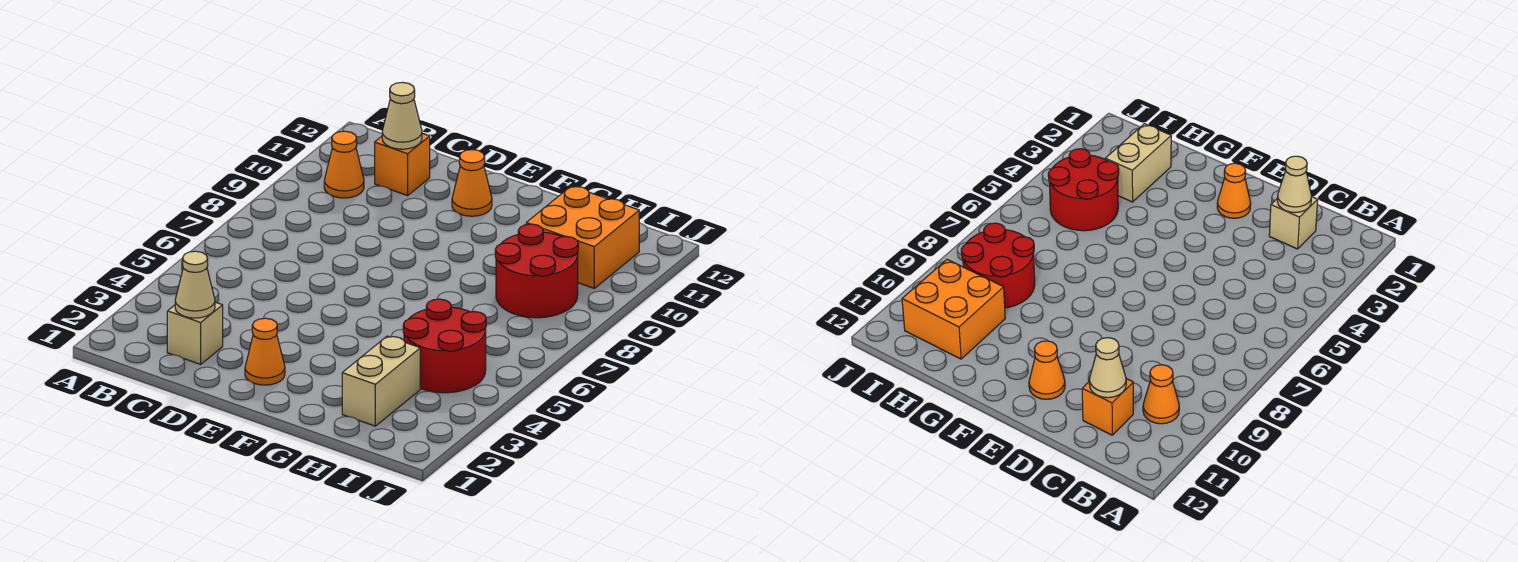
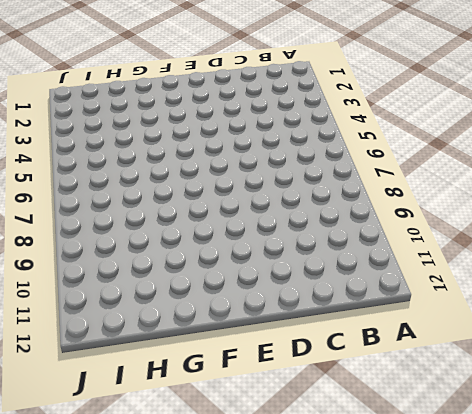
none -> orange 1x1 cone [324,131,364,198]
none -> tan 1x1 brick [167,302,223,364]

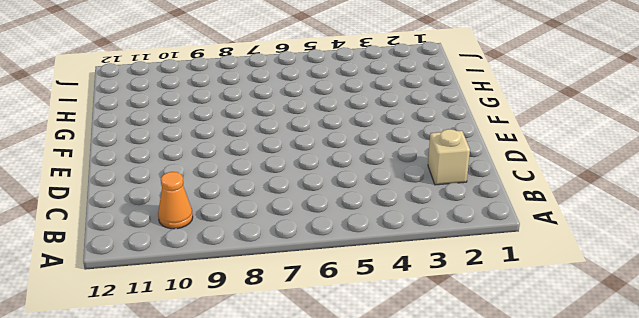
none -> orange 1x1 brick [375,133,430,196]
none -> orange 1x1 cone [245,318,285,385]

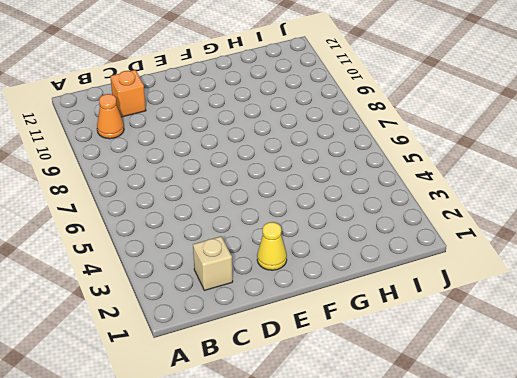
yellow 1x1 cone [257,222,287,270] -> orange 1x1 cone [245,318,285,385]
none -> orange 1x1 cone [452,150,492,216]
none -> tan 1x2 brick [342,336,420,426]

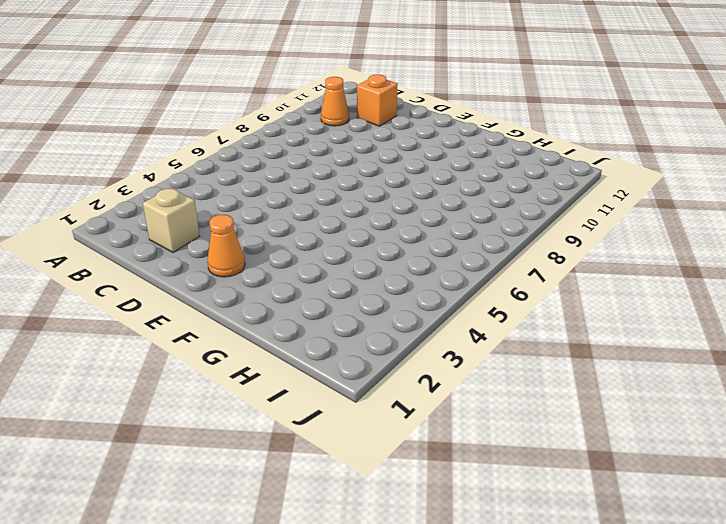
none -> orange 1x1 cone [452,150,492,216]
none -> tan 1x2 brick [342,336,420,426]

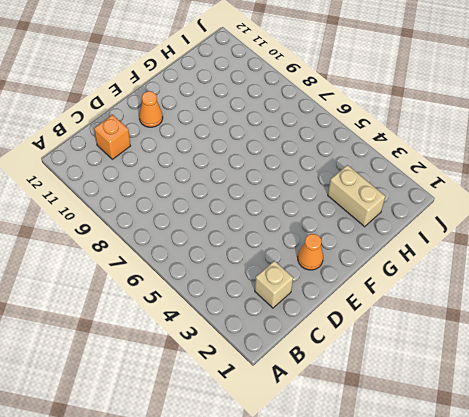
none -> orange 1x1 cone [324,131,364,198]
none -> red 2x2 round brick [403,299,486,393]

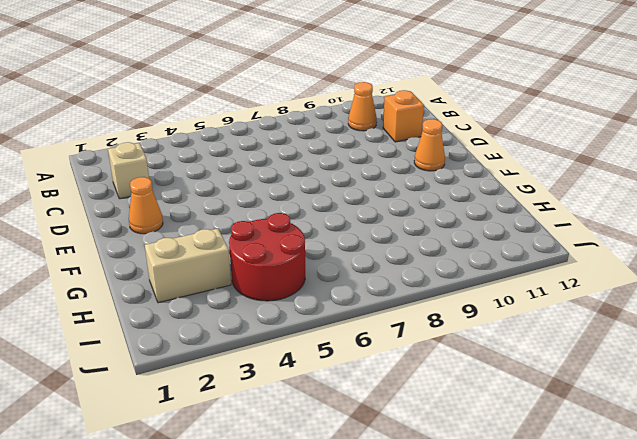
none -> red 2x2 round brick [495,224,578,318]
none -> orange 2x2 brick [526,186,639,288]

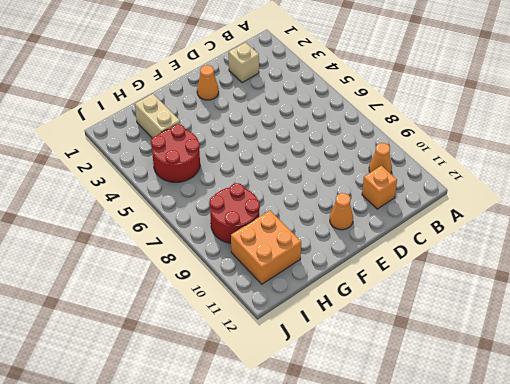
none -> tan 1x1 cone [175,251,215,318]
none -> tan 1x1 cone [382,82,422,149]

